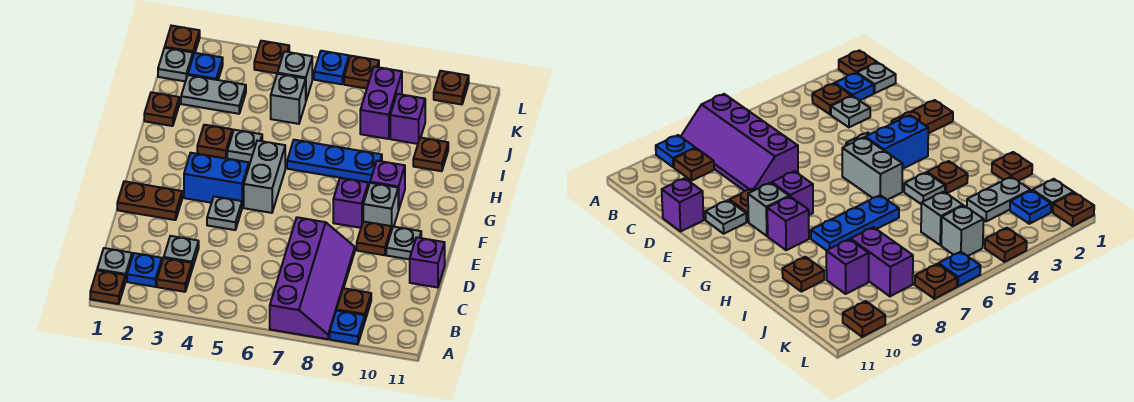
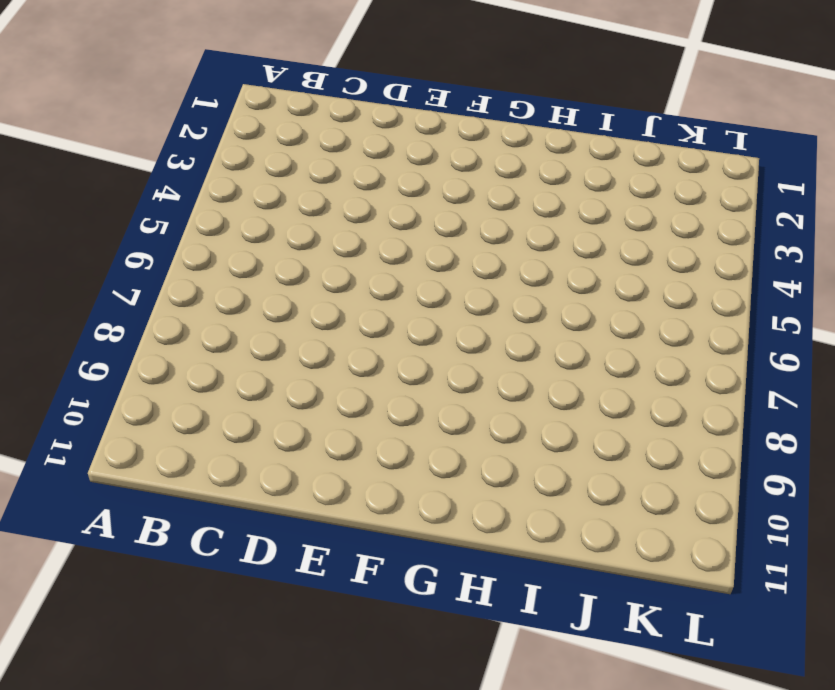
none -> brown 1x1 plate [90,270,125,304]
none -> purple 2x4 slope [270,217,355,339]
none -> blue 1x1 plate [330,311,364,344]
none -> grey 1x1 plate [97,248,132,282]

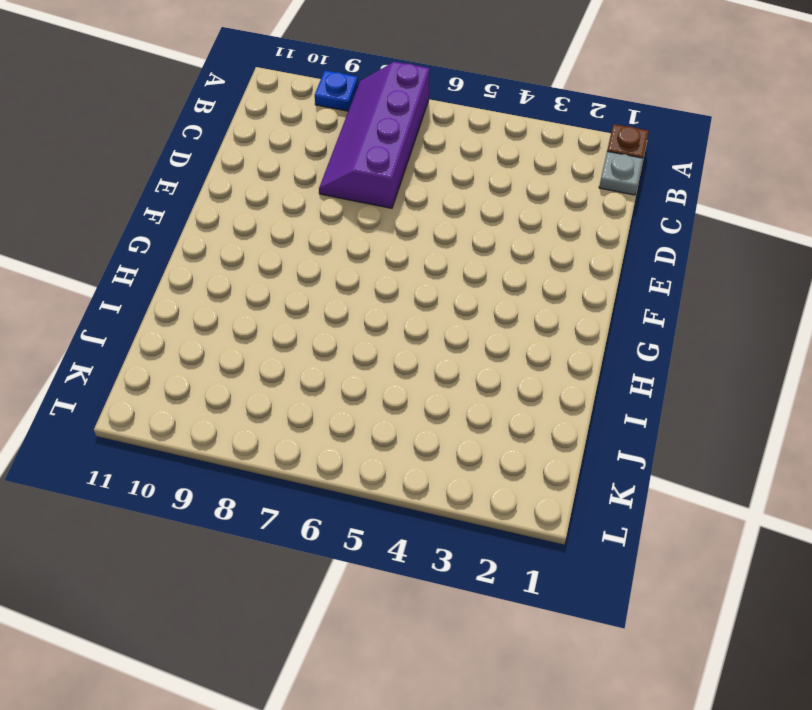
none -> blue 1x1 plate [127,253,162,287]
none -> brown 1x1 plate [157,258,192,292]
none -> brown 1x1 plate [336,288,371,322]
none -> grey 1x1 plate [164,236,199,268]

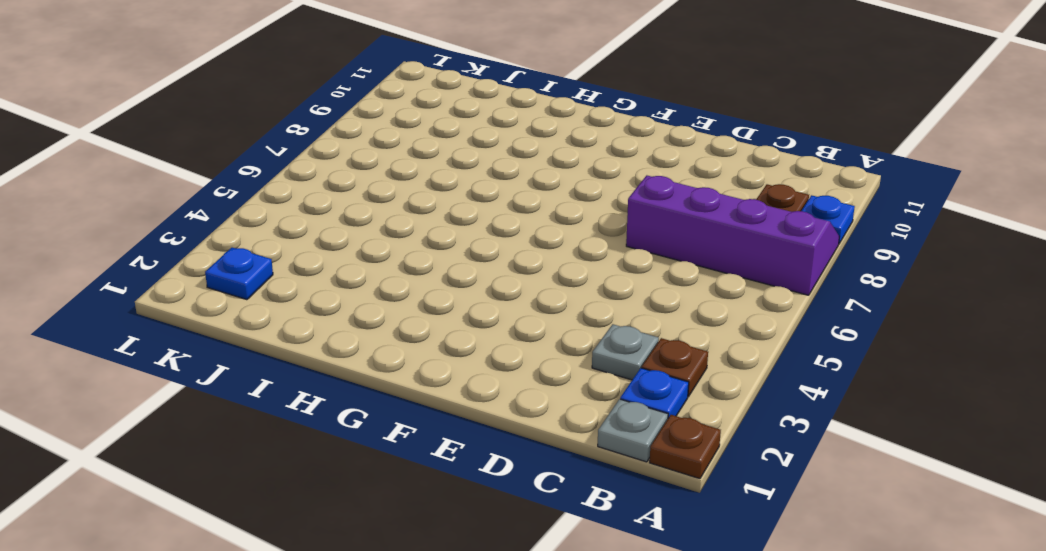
none -> purple 1x1 brick [410,237,445,288]
none -> brown 1x2 plate [117,181,182,220]
none -> grey 1x1 plate [207,196,242,230]
none -> brown 1x1 plate [357,222,391,255]

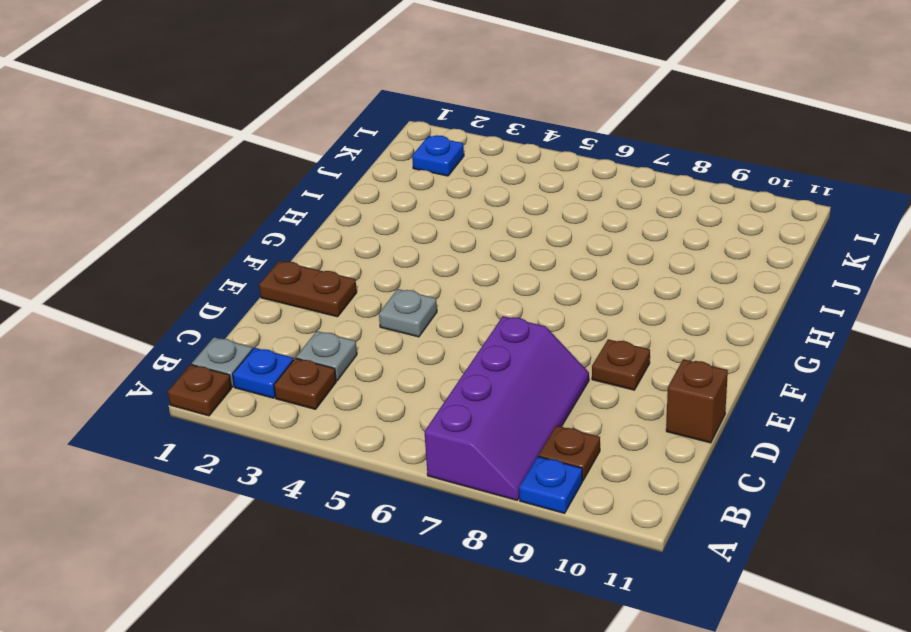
brown 1x1 brick [666,359,728,443] -> purple 1x1 brick [410,237,445,288]
none -> grey 1x1 plate [386,227,421,259]
none -> blue 1x2 brick [184,153,249,207]
none -> grey 1x2 brick [244,141,285,213]
none -> purple 1x1 brick [333,178,368,228]

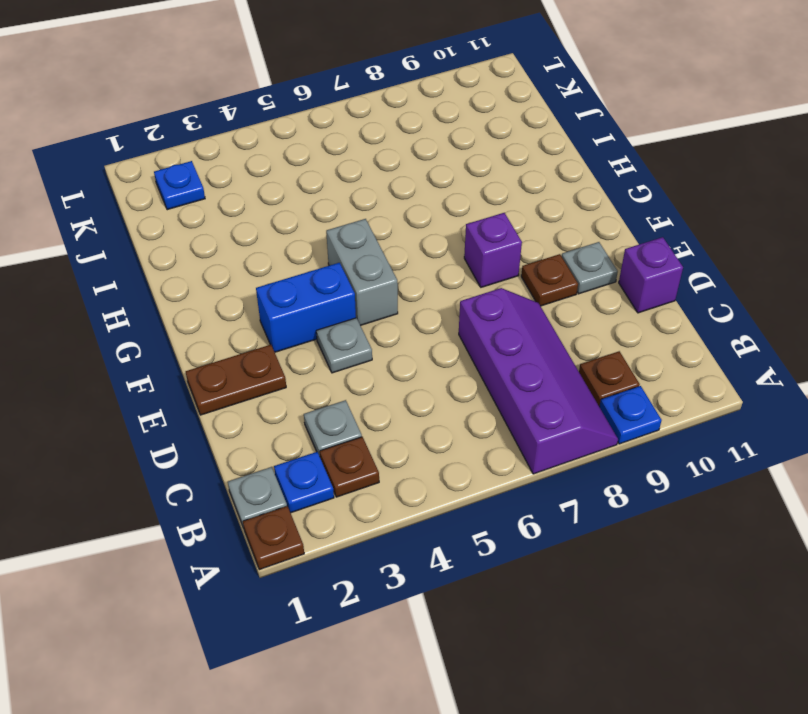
none -> grey 1x1 brick [363,183,398,231]
none -> purple 1x1 brick [370,161,405,210]
none -> brown 1x1 plate [197,125,232,158]
none -> grey 1x1 plate [227,130,262,162]

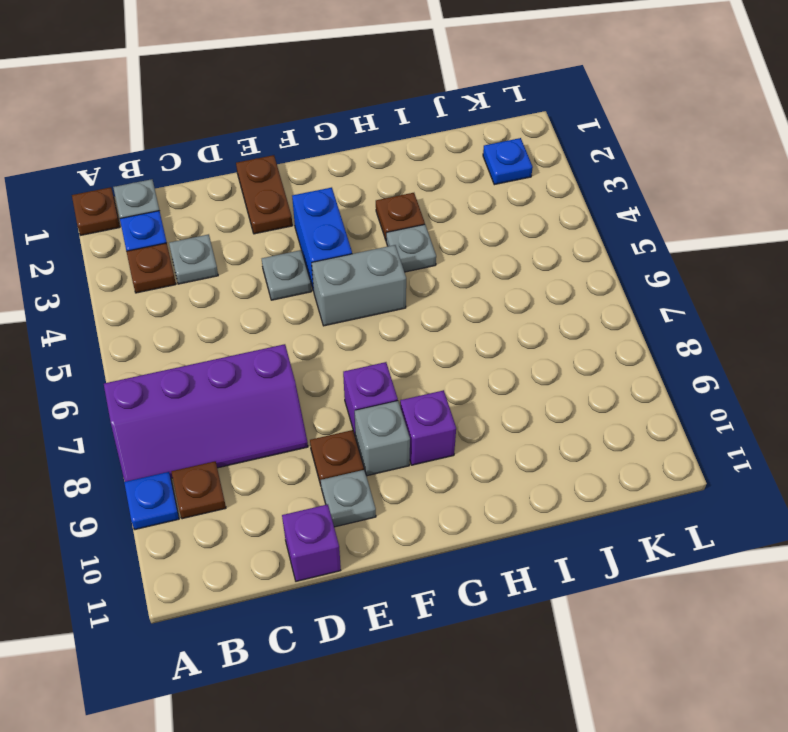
none -> blue 1x3 plate [287,140,382,183]
none -> brown 1x1 plate [144,92,179,126]
none -> brown 1x1 plate [413,138,448,171]
none -> grey 1x2 plate [181,75,246,114]

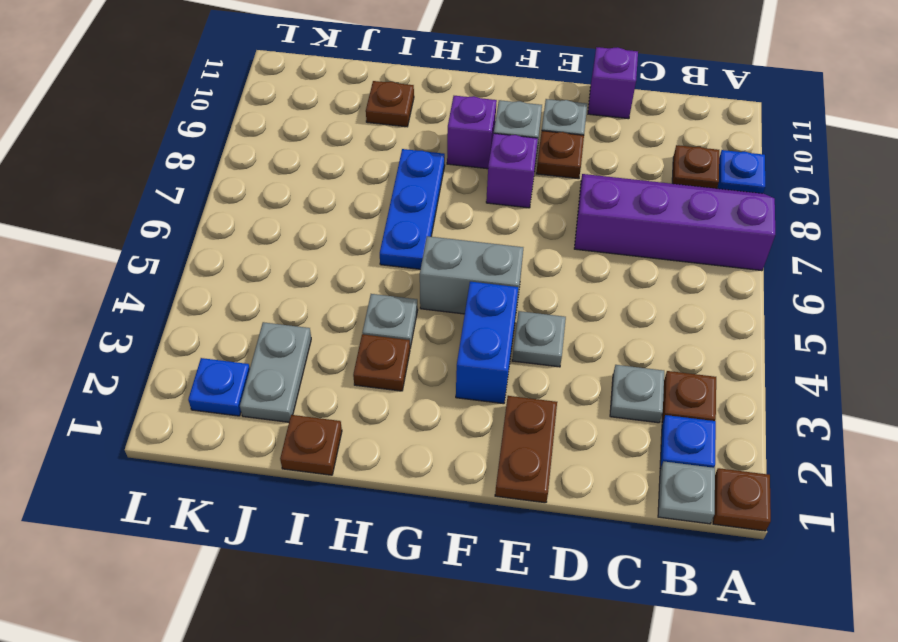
none -> grey 1x1 brick [271,74,306,124]
none -> purple 1x2 brick [360,67,402,139]
none -> purple 1x1 brick [390,94,425,144]
none -> grey 1x1 plate [158,48,193,81]

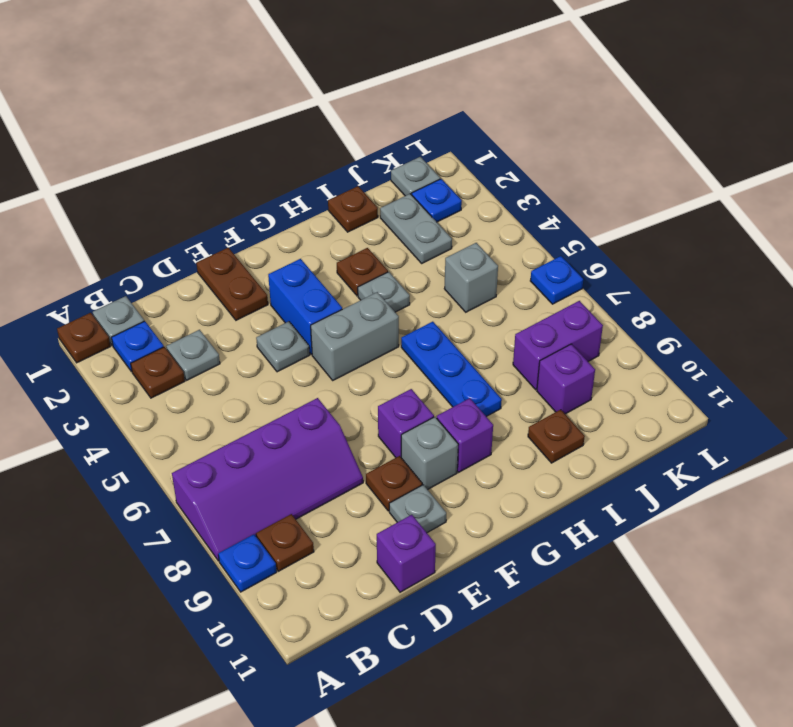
none -> grey 1x1 brick [278,52,312,100]
none -> brown 1x1 plate [165,26,200,55]
none -> brown 1x1 plate [254,41,289,74]
none -> brown 1x1 plate [344,56,379,89]

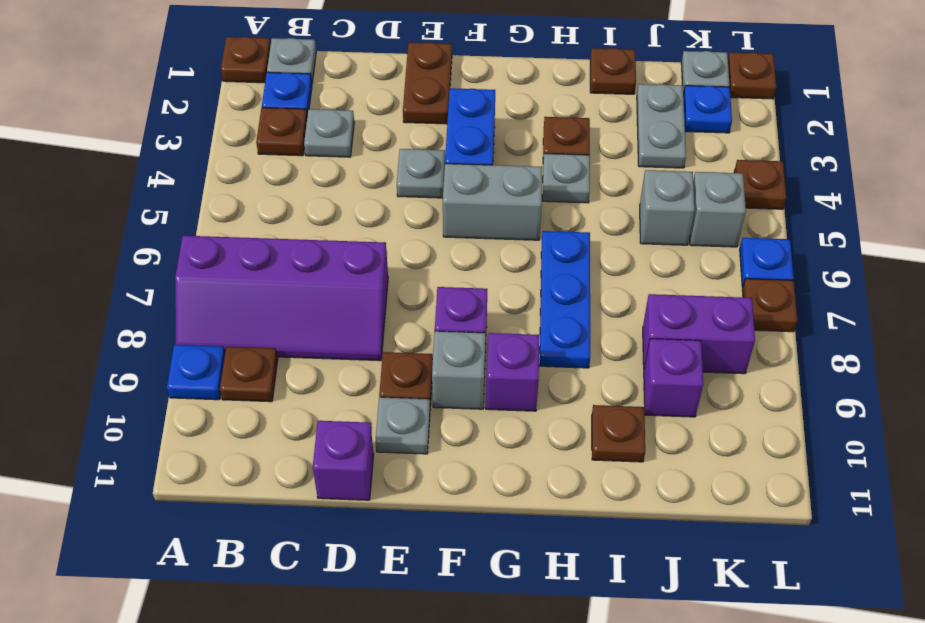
none -> brown 1x1 plate [434,71,469,104]

